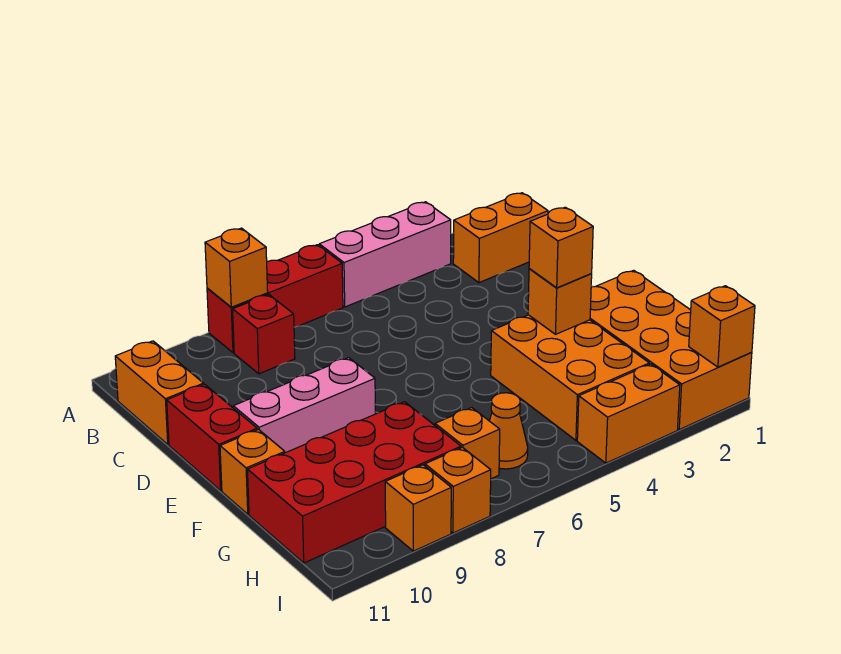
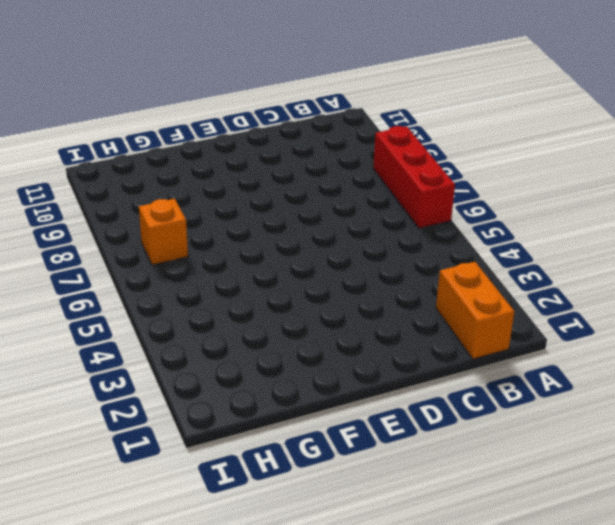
none -> pink 1x3 brick [319,202,451,307]
none -> red 1x1 brick [233,294,295,374]
none -> orange 1x2 brick [115,341,204,444]

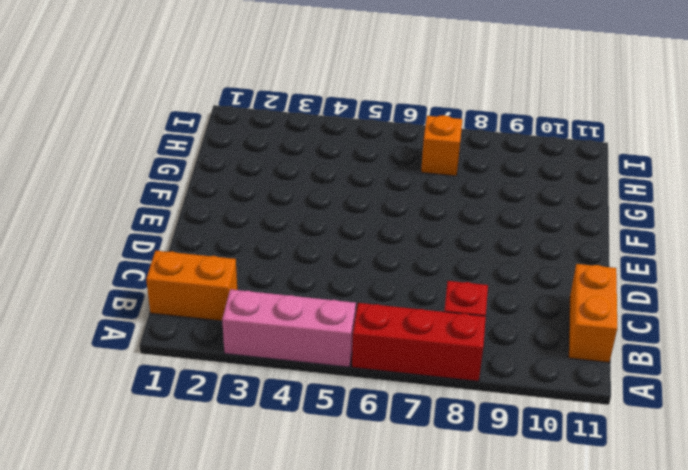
none -> red 1x2 brick [167,384,257,490]
none -> pink 1x3 brick [233,358,375,453]
none -> orange 2x4 brick [590,270,752,430]

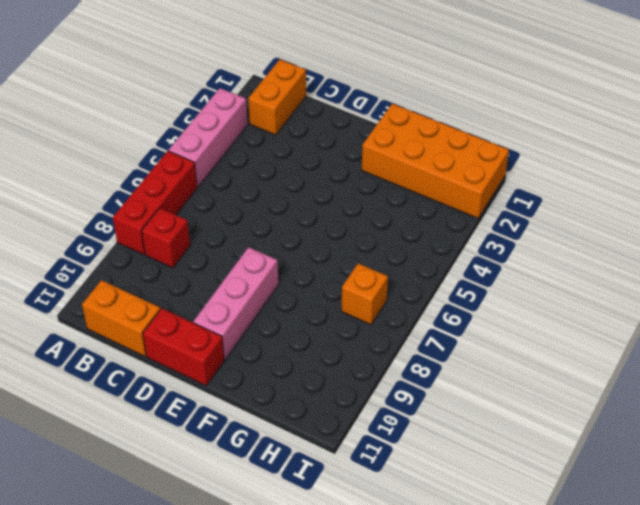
none -> orange 2x3 brick [491,315,649,440]
none -> orange 1x1 brick [220,429,285,514]
none -> red 2x4 brick [248,402,461,563]

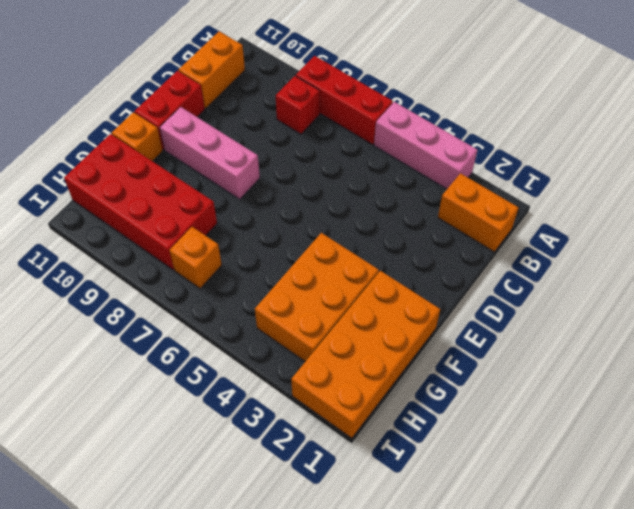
none -> orange 1x1 cone [490,393,528,469]
none -> orange 1x2 brick [577,364,680,463]
none -> orange 1x1 brick [425,447,491,533]

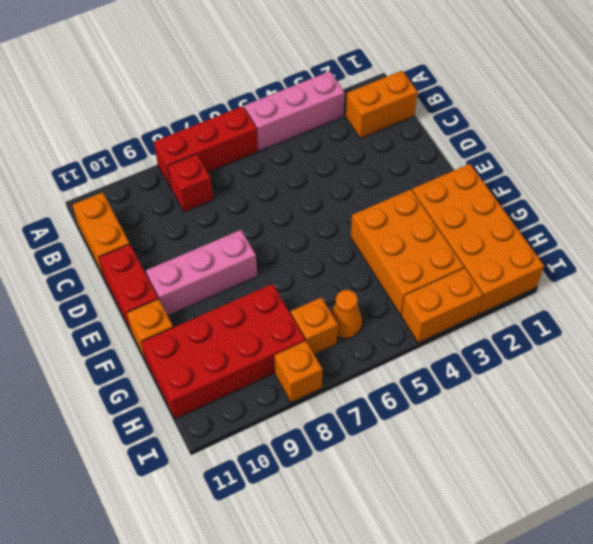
none -> orange 1x1 brick [385,465,451,551]
none -> orange 1x1 brick [205,228,268,307]
none -> orange 1x1 brick [528,269,592,334]

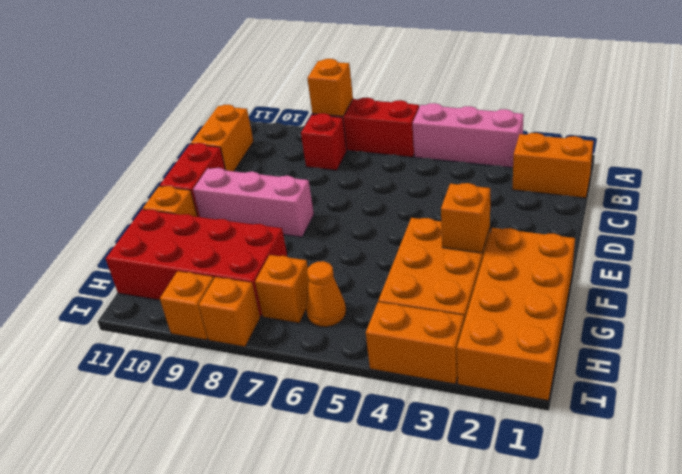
none -> orange 1x1 brick [689,286,755,367]
none -> orange 1x1 brick [529,207,593,288]

